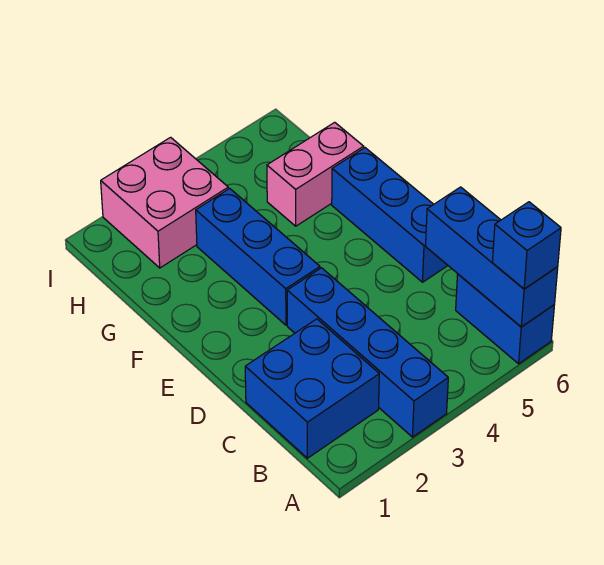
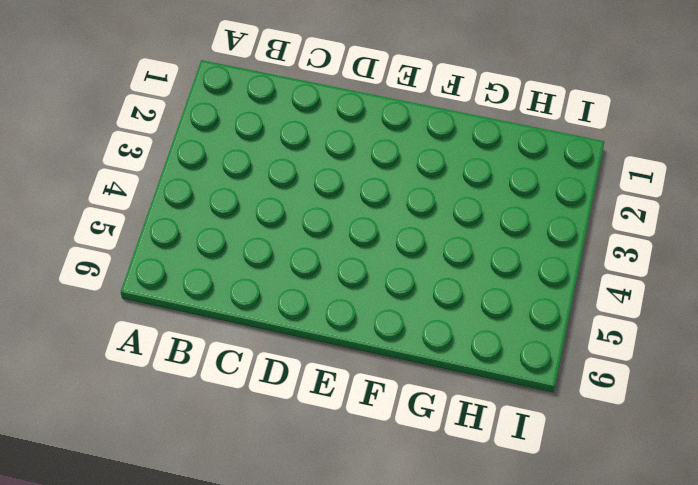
none -> blue 1x4 brick [287,268,448,437]
none -> blue 1x2 brick [456,274,554,364]

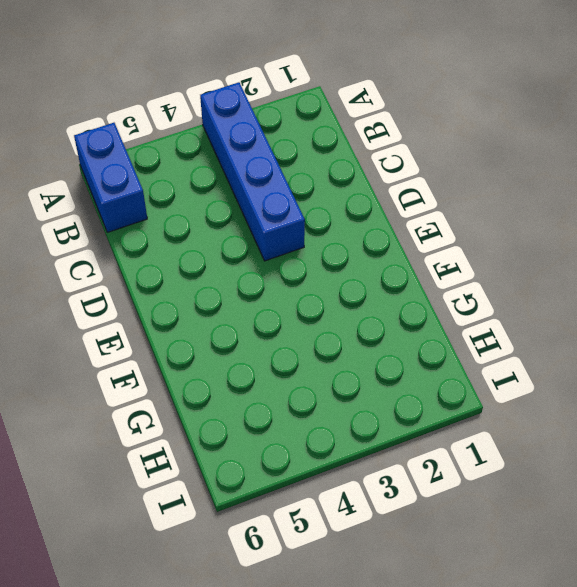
none -> blue 2x2 brick [245,319,379,458]
none -> blue 1x3 brick [332,148,448,282]

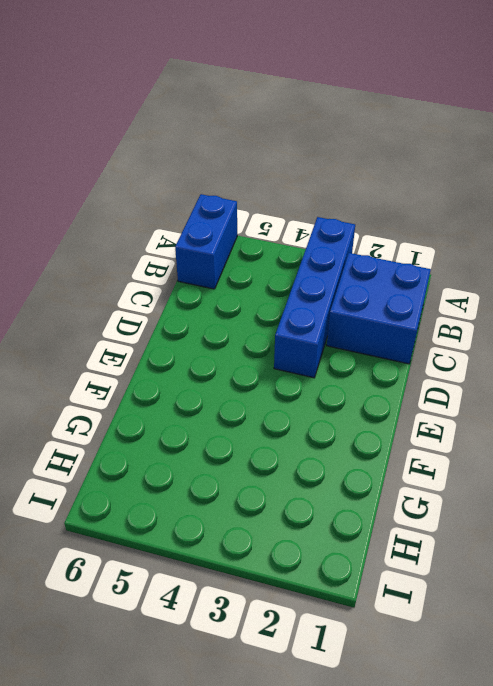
none -> blue 1x3 brick [332,148,448,282]
none -> blue 1x3 brick [196,189,320,325]

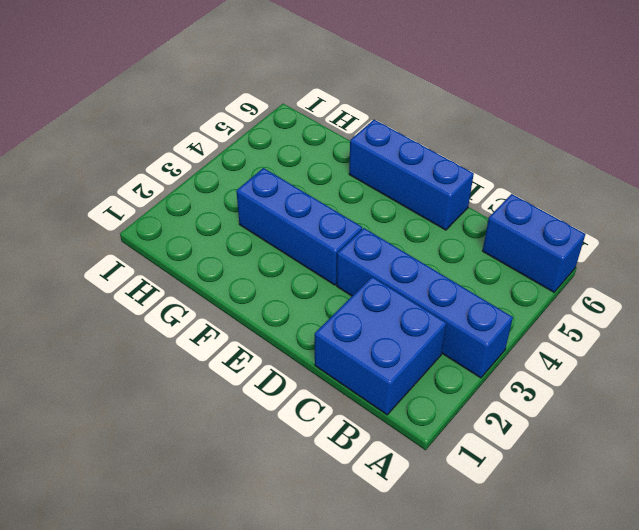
none -> pink 1x2 brick [267,122,364,226]
none -> pink 2x2 brick [101,137,228,268]

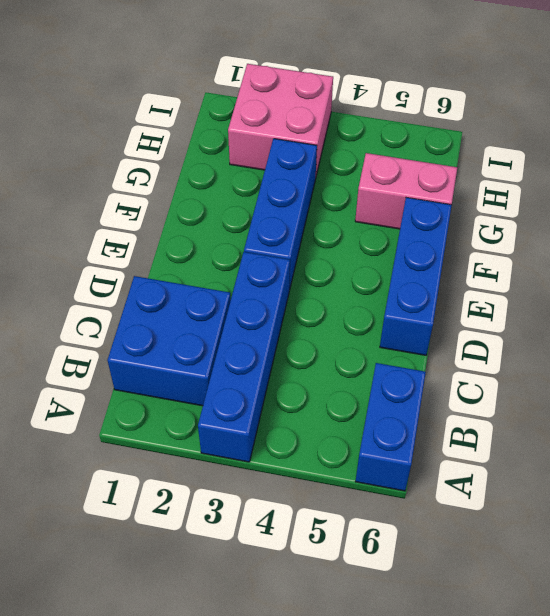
none -> blue 1x3 brick [426,187,558,327]
none -> blue 1x1 brick [492,202,561,289]

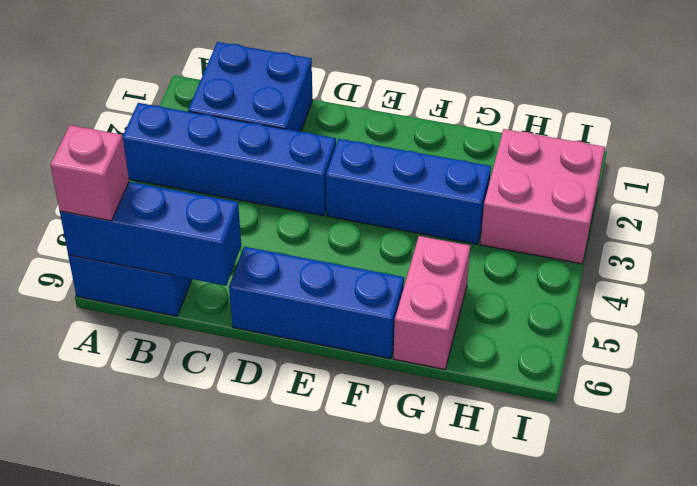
pink 1x1 brick [51,125,129,221] -> blue 1x1 brick [492,202,561,289]

